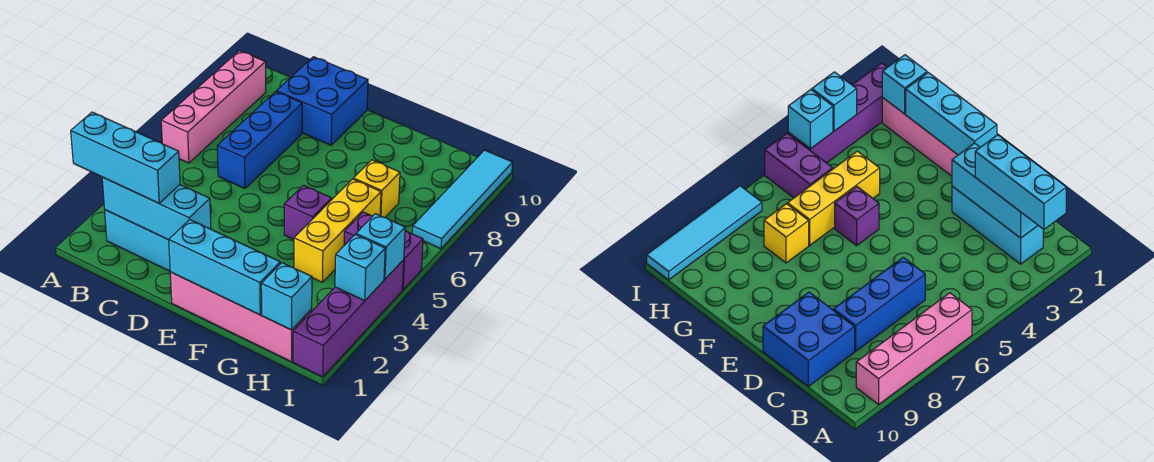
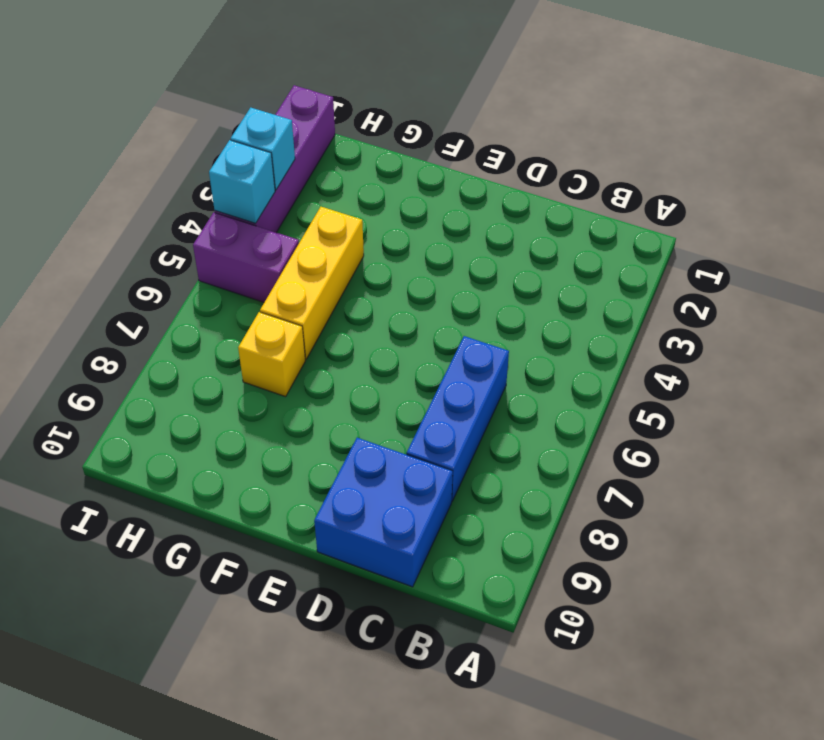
none -> pink 1x4 brick [161,51,266,163]
none -> cyan 1x3 brick [105,210,170,271]
none -> pink 1x4 brick [170,272,312,362]

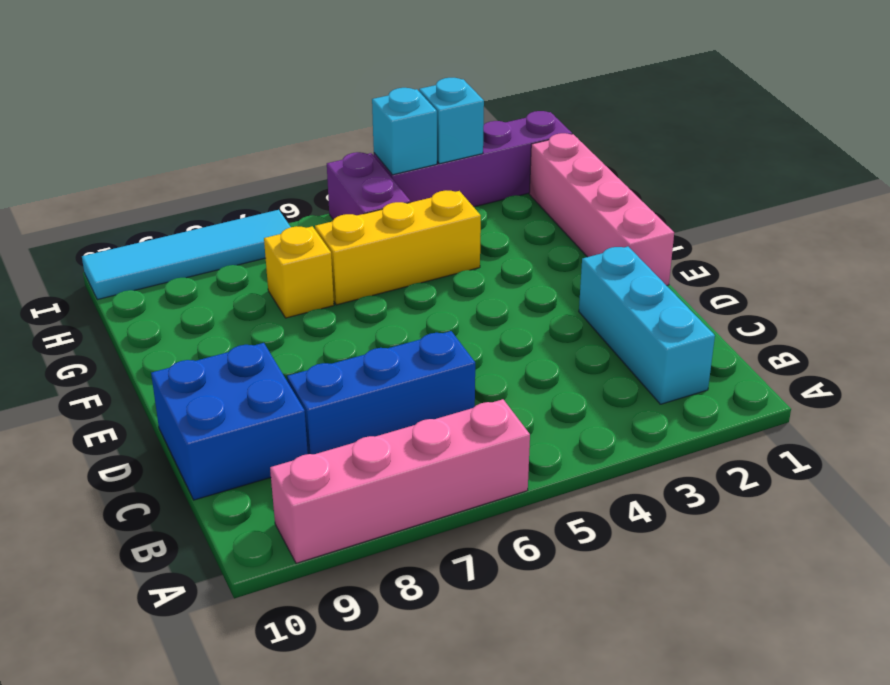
none -> purple 1x1 brick [284,185,332,239]
none -> cyan 1x3 brick [102,177,211,240]
none -> cyan 1x3 brick [169,220,280,315]

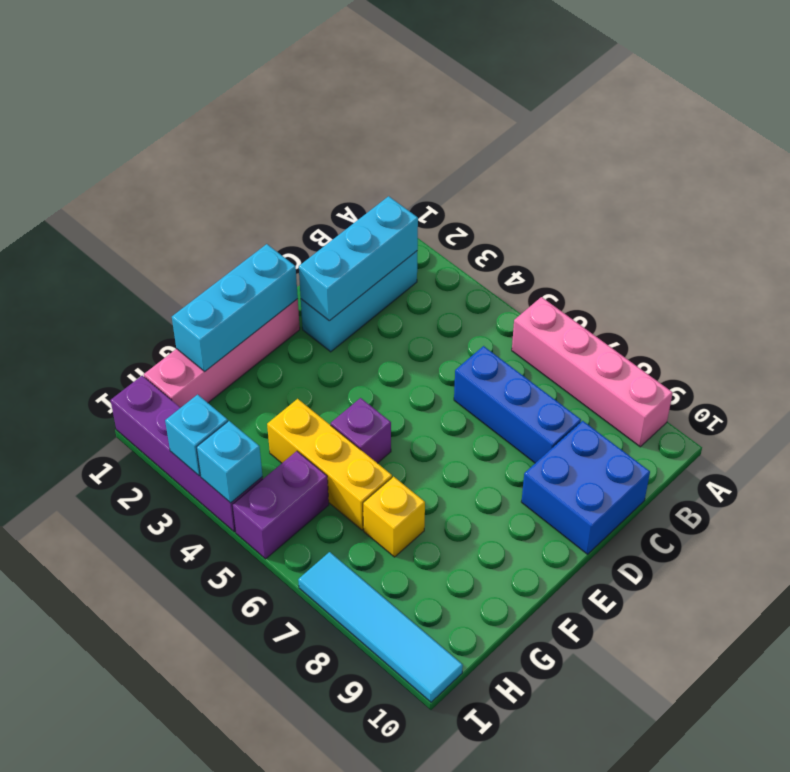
none -> cyan 1x1 brick [261,263,312,330]
none -> cyan 1x3 brick [71,112,180,203]

